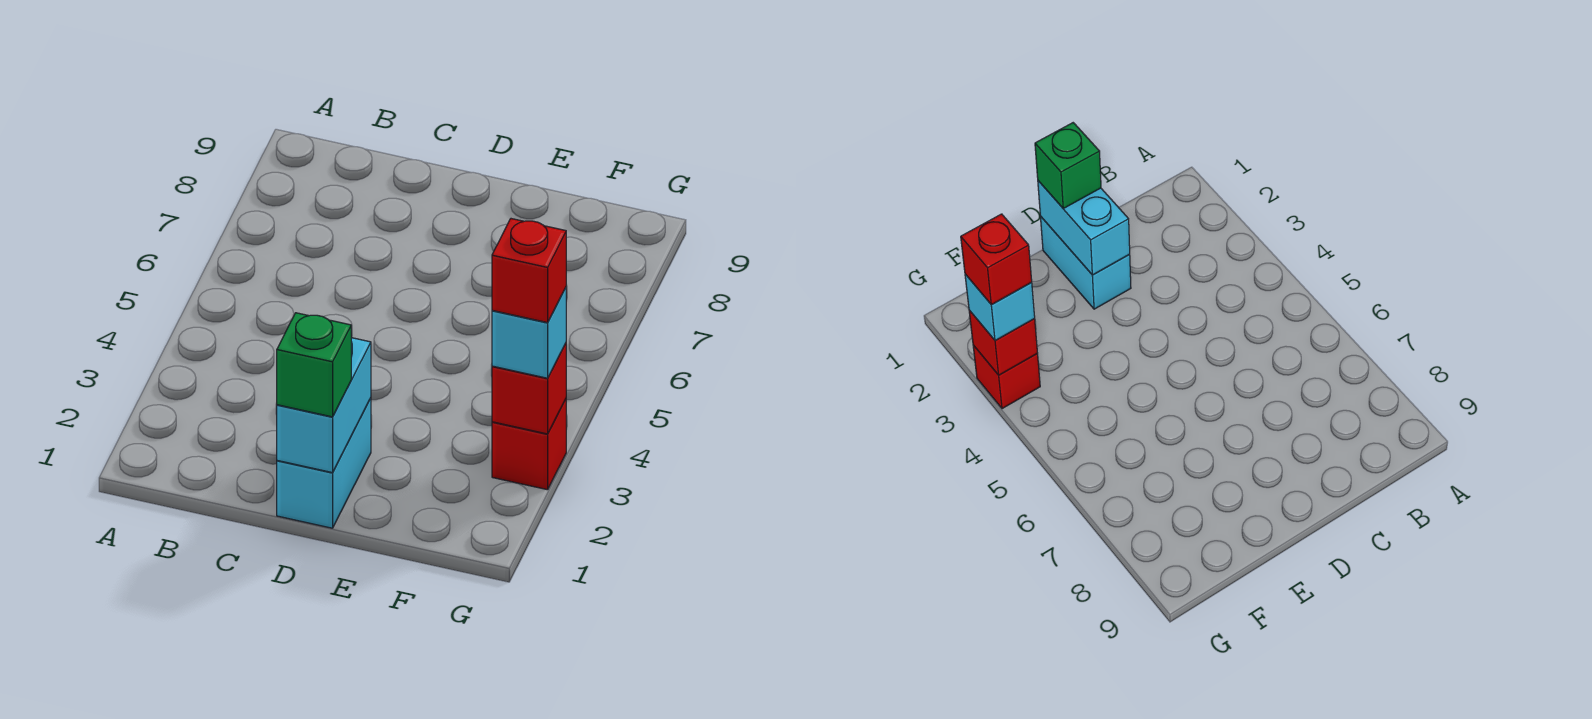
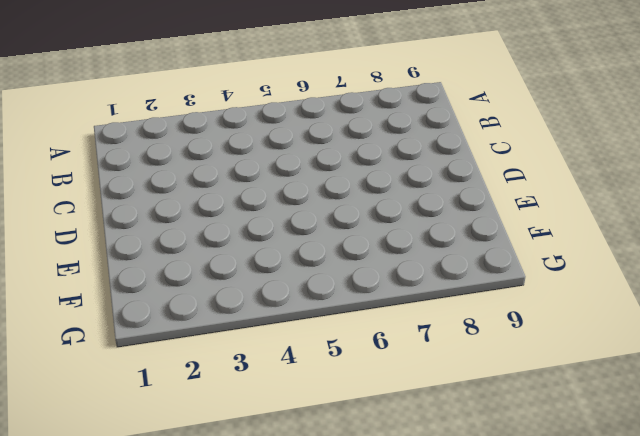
none -> cyan 1x2 brick [277,398,371,528]
none -> red 1x1 brick [492,399,566,490]

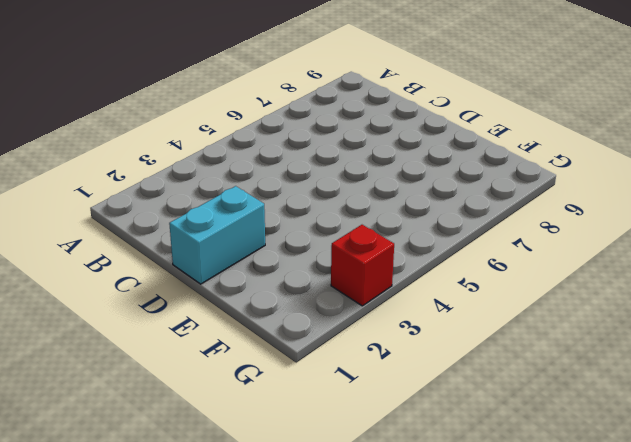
none -> cyan 1x2 brick [277,338,371,473]
none -> red 1x1 brick [492,344,566,434]

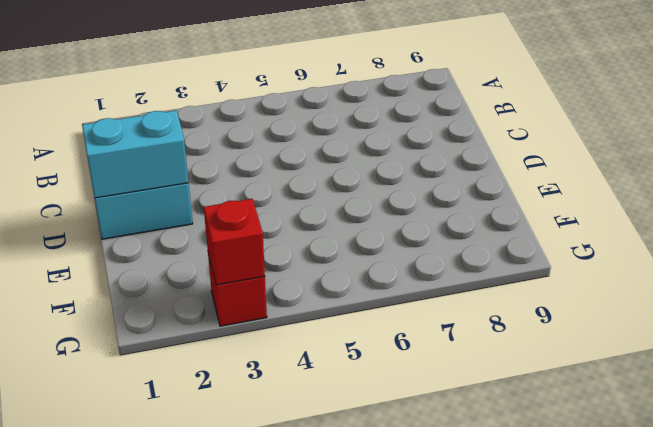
none -> green 1x1 brick [277,313,351,417]
none -> cyan 1x1 brick [492,288,566,378]

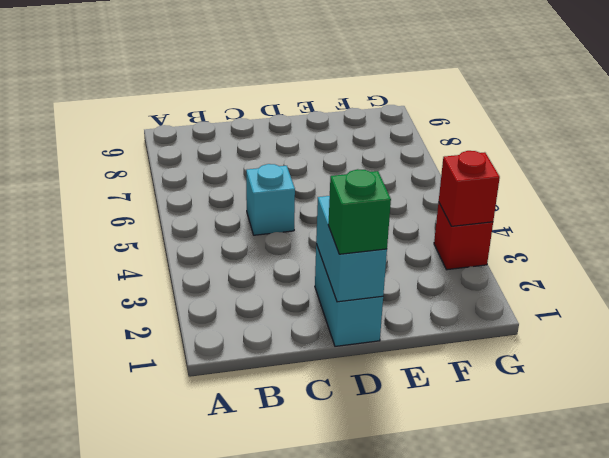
cyan 1x1 brick [246,164,295,235] -> cyan 1x1 brick moved to [492,288,566,378]
none -> red 1x1 brick [492,219,566,323]

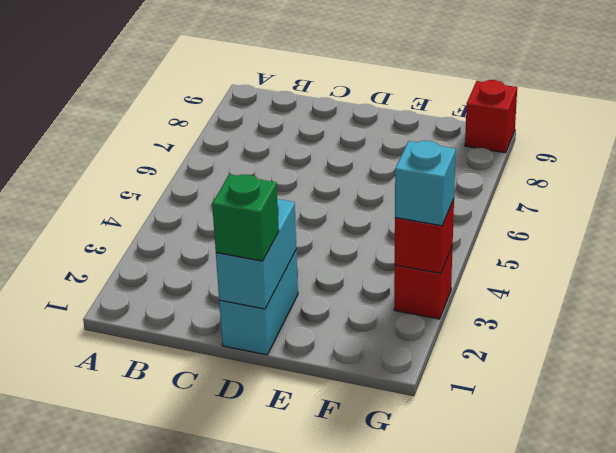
red 1x1 brick [465,80,517,153] -> red 1x1 brick moved to [492,219,566,323]

